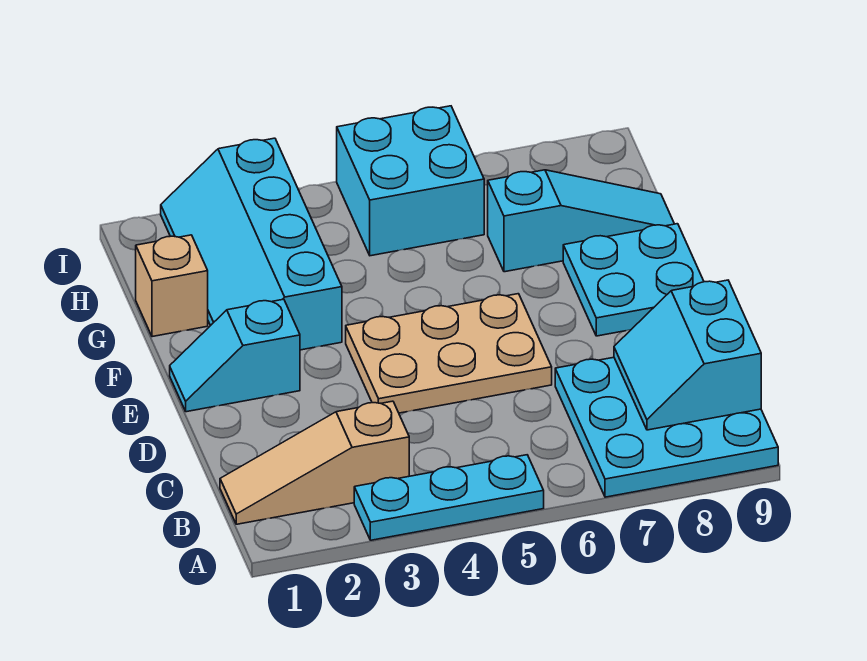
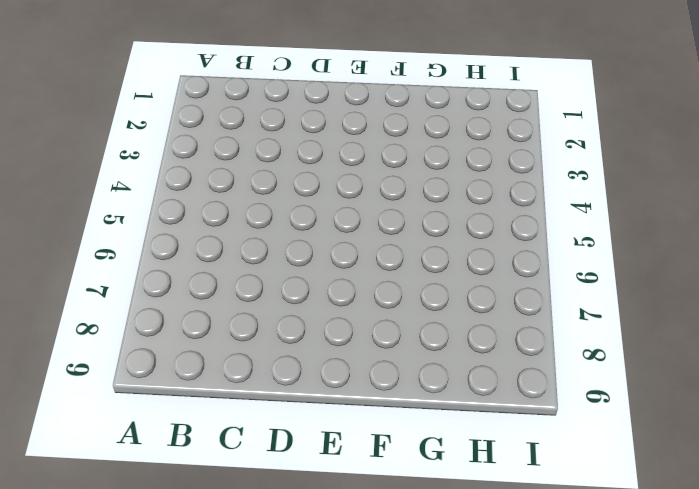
none -> cyan 1x3 plate [354,455,544,540]
none -> cyan 3x3 plate [555,357,778,497]

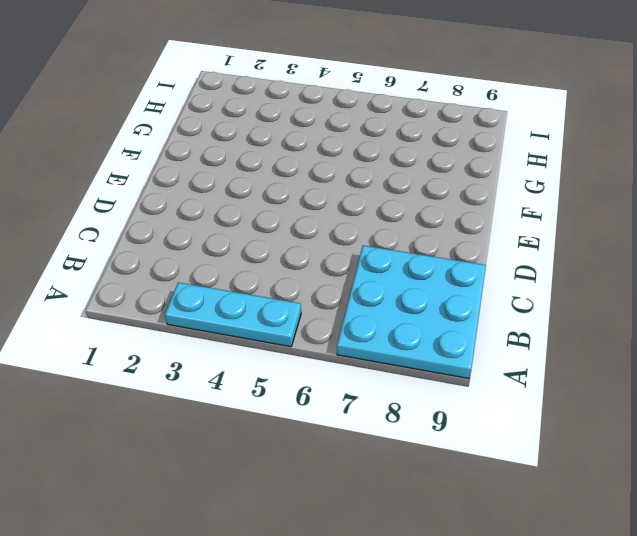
none -> tan 1x3 slope [220,401,409,524]
none -> tan 2x3 plate [346,294,552,413]

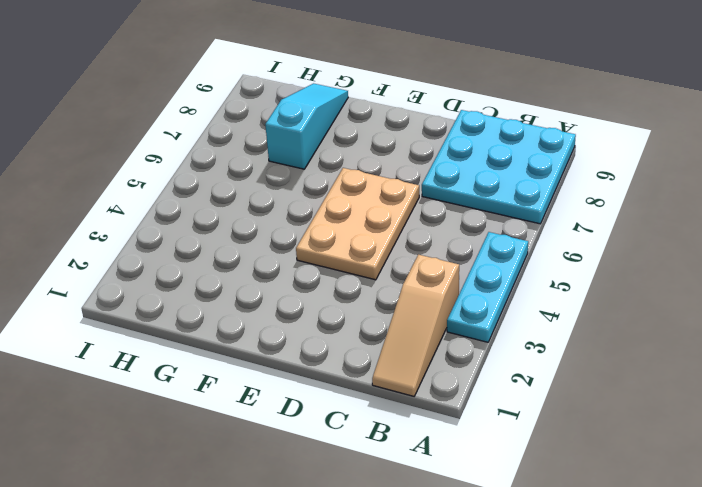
none -> cyan 1x2 slope [170,299,300,412]
none -> cyan 2x2 plate [563,224,704,336]

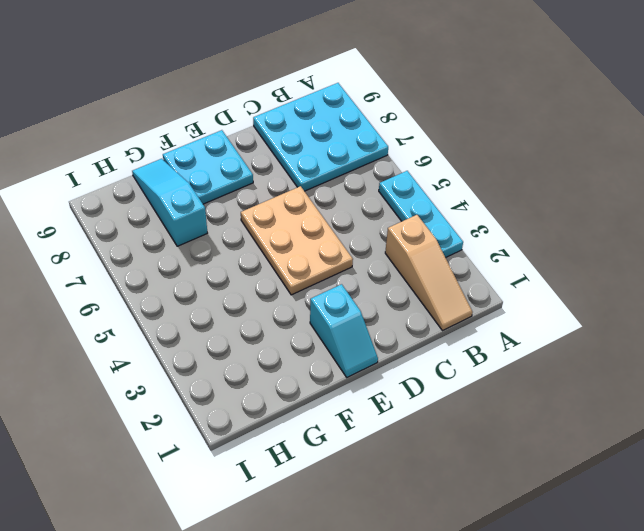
none -> cyan 2x4 slope [161,138,342,350]
none -> tan 1x1 brick [136,235,208,337]

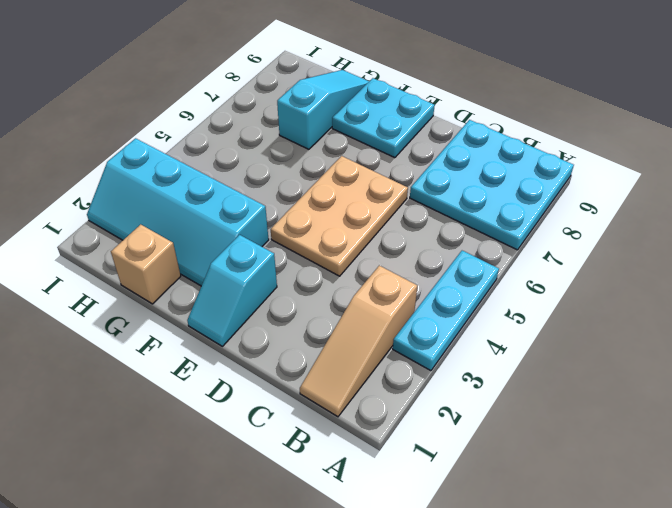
none -> cyan 2x2 brick [337,106,484,256]
none -> cyan 2x2 slope [614,280,761,430]

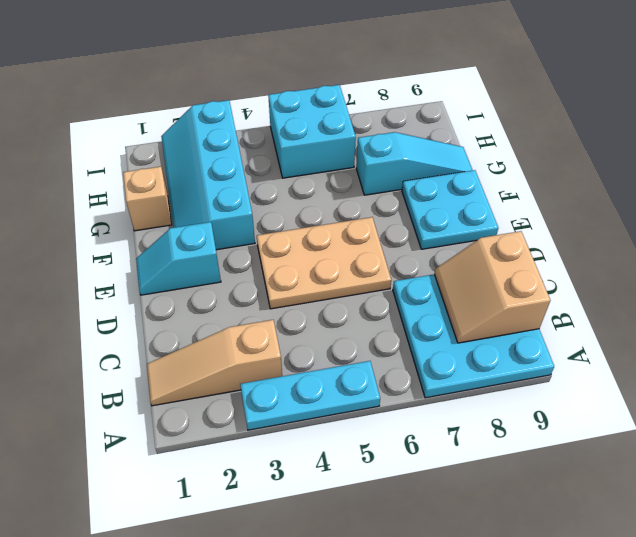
tan 2x2 slope [434,231,550,343] -> cyan 2x2 slope [614,280,761,430]

